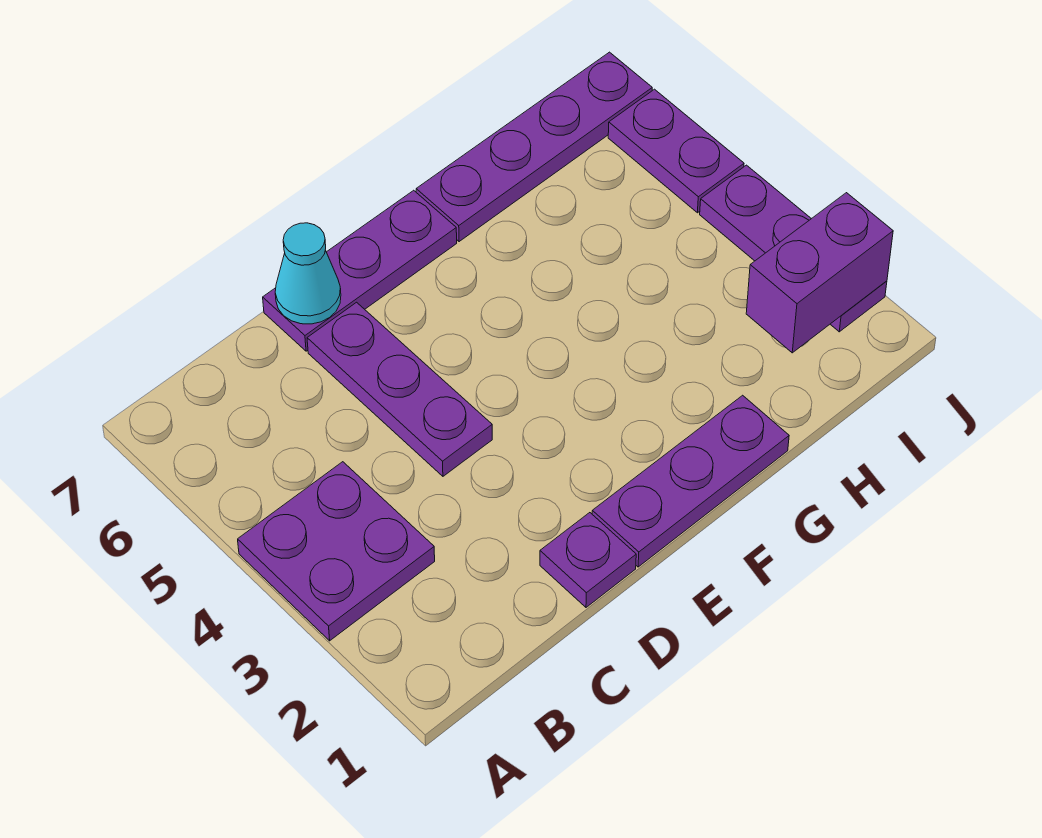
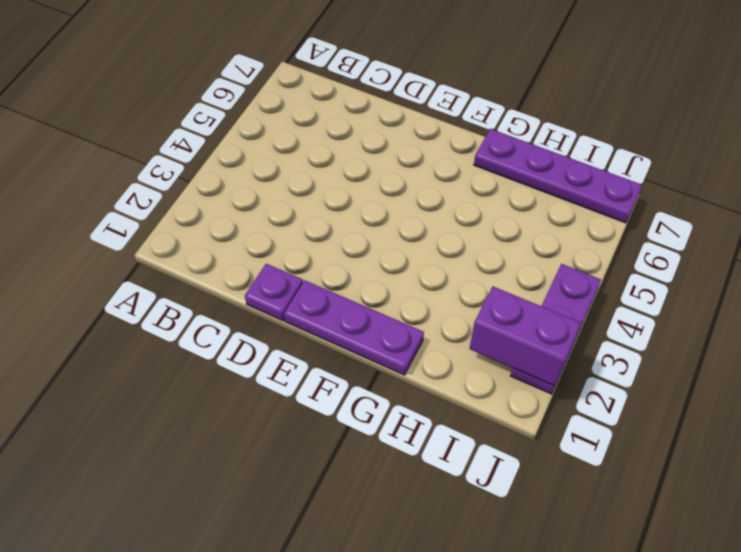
none -> purple 2x2 plate [238,462,435,641]
none -> purple 1x3 plate [307,302,492,476]

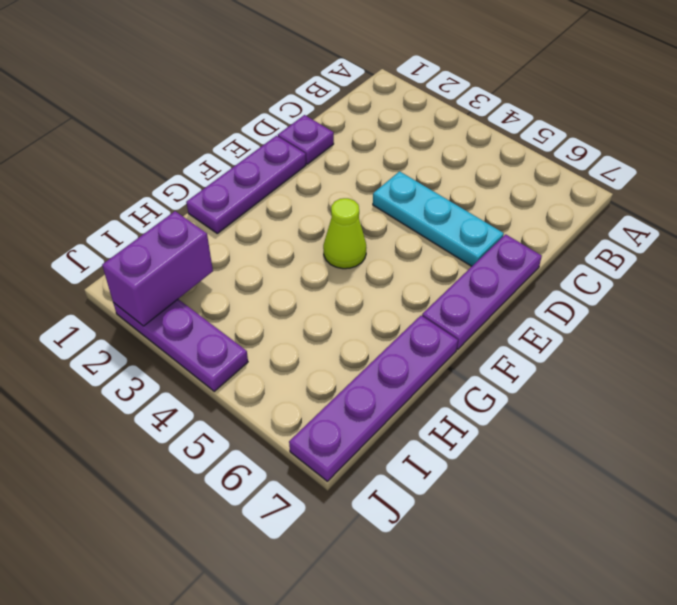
cyan 1x3 plate [373,171,504,266] -> purple 1x3 plate [307,302,492,476]
lime 1x1 cone [323,198,366,269] -> none
none -> purple 2x2 plate [238,462,435,641]
none -> purple 1x2 plate [608,89,744,213]

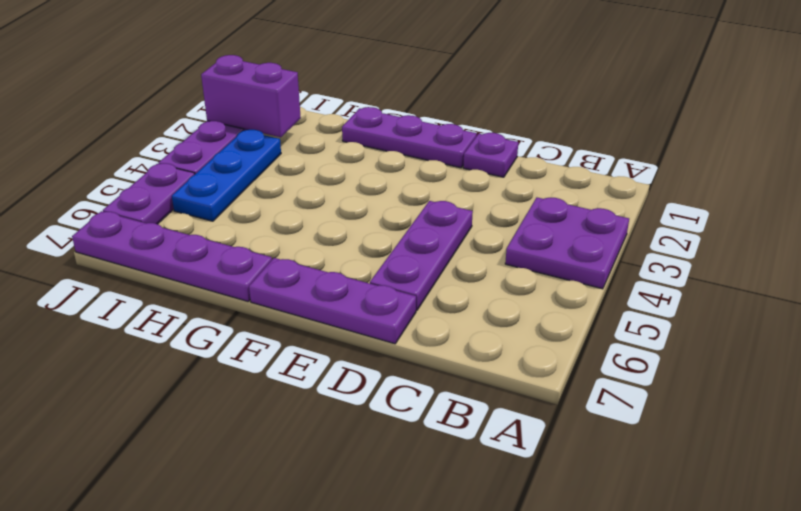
blue 1x3 plate [172,130,281,221] -> none
none -> cyan 1x1 cone [275,223,341,324]

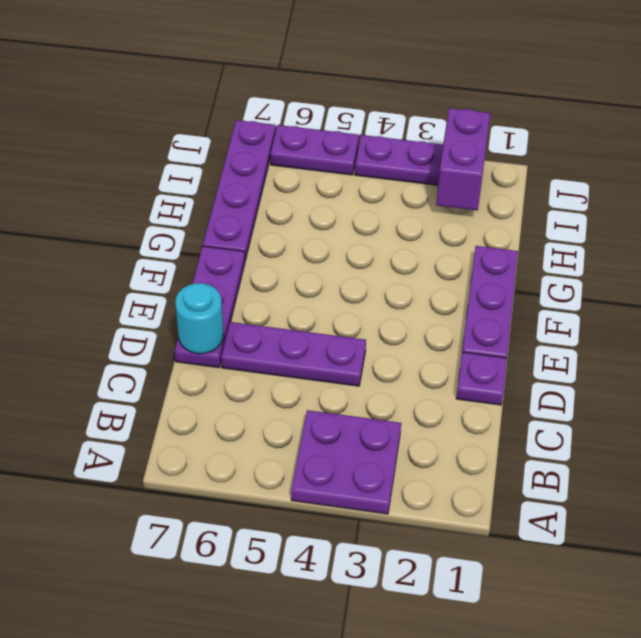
cyan 1x1 round brick [175,283,223,354] -> cyan 1x1 cone [275,223,341,324]

